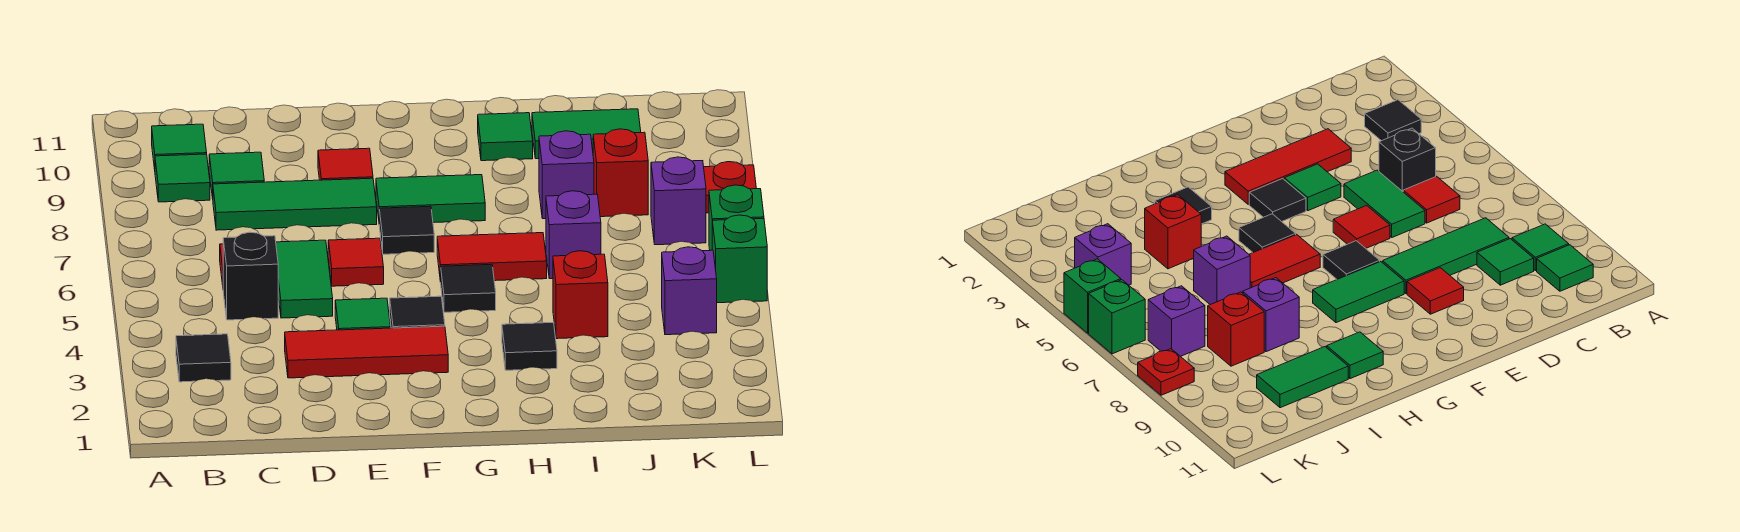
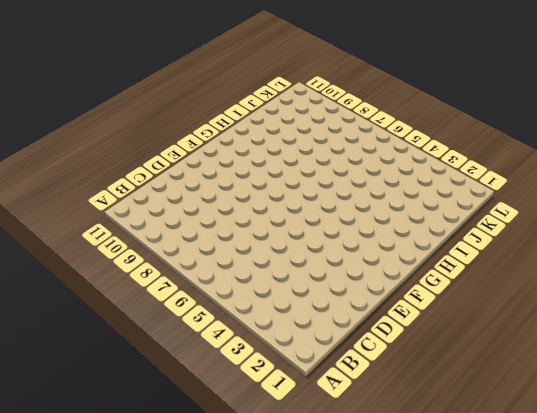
none -> black 1x1 tile [176,334,231,382]
none -> green 1x1 tile [155,154,210,202]
none -> green 1x1 tile [152,124,207,169]

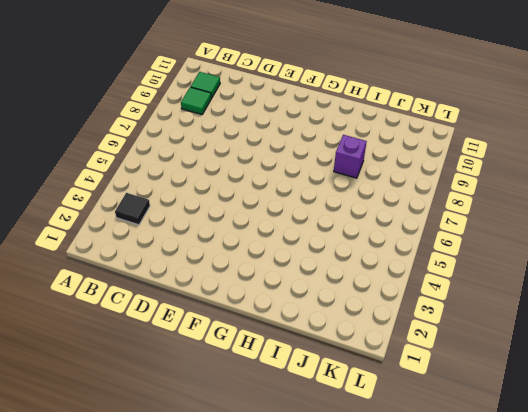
none -> black 1x1 brick [223,232,278,320]
none -> red 1x1 tile [1403,176,1460,223]
none -> green 1x3 tile [213,178,377,230]

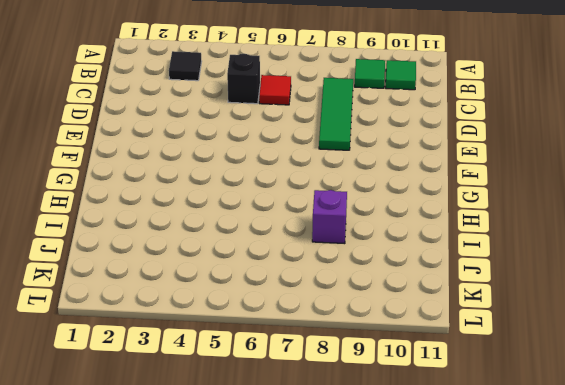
none -> green 1x1 tile [209,152,264,198]
none -> red 1x3 tile [285,326,448,378]
none -> green 1x2 tile [276,240,333,318]

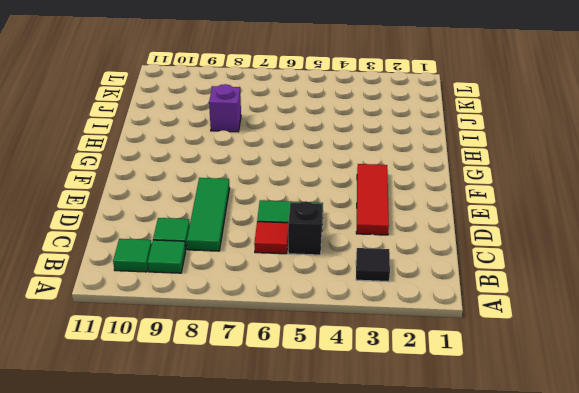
none -> green 1x1 tile [335,298,390,330]
none -> red 1x1 tile [328,238,384,286]
none -> red 1x1 tile [318,148,373,180]

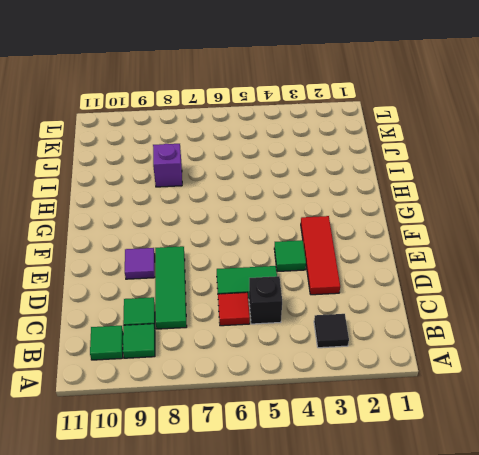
purple 1x1 tile [125,248,155,279] -> red 1x1 tile [318,148,373,180]
none -> red 1x1 tile [328,238,384,286]
none -> black 1x1 tile [390,296,445,328]
none -> black 1x1 tile [379,206,434,254]

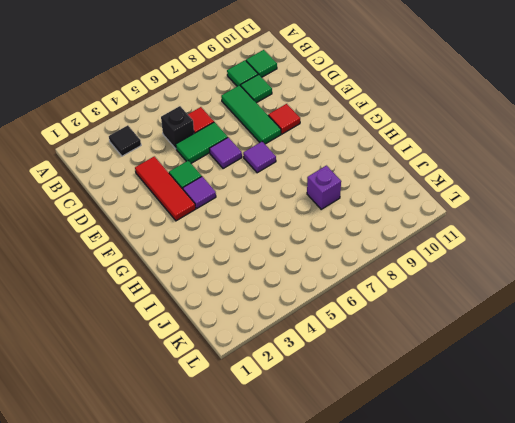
purple 1x1 tile [210,137,242,169] -> red 1x1 tile [328,238,384,286]
purple 1x1 tile [183,177,216,208] -> black 1x1 tile [390,296,445,328]
purple 1x1 tile [243,142,276,173] -> black 1x1 tile [379,206,434,254]
none -> green 1x2 tile [376,175,485,223]
none -> black 1x1 tile [441,264,496,312]
none -> red 1x2 tile [437,233,547,282]

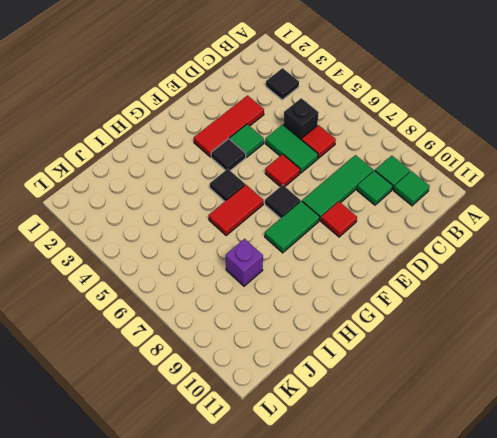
none -> black 1x1 tile [502,323,557,370]
none -> green 1x1 tile [478,113,533,161]
none -> red 1x1 brick [553,251,608,339]

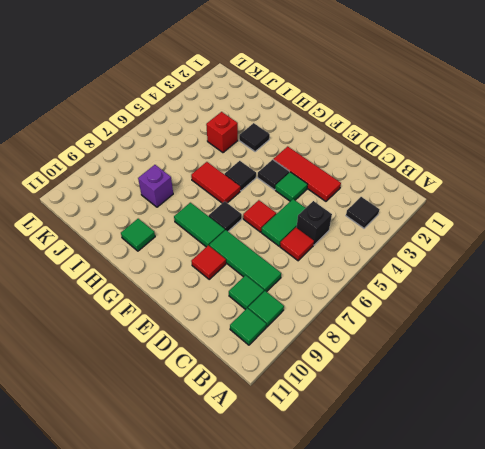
none -> purple 1x1 brick [546,191,601,279]
none -> green 1x2 tile [532,109,641,159]
none -> red 1x1 brick [593,129,648,217]

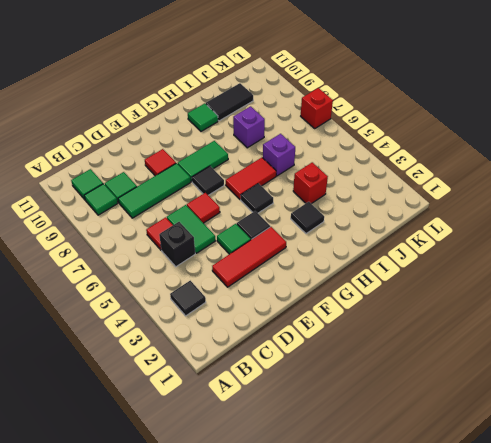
black 1x2 tile [206,83,253,121] -> green 1x2 tile [532,109,641,159]
red 1x1 brick [301,88,333,128] -> red 1x1 brick moved to [593,129,648,217]
none -> purple 1x1 brick [662,247,717,335]
none -> purple 1x1 brick [651,157,706,245]
none -> green 1x1 brick [712,215,767,303]

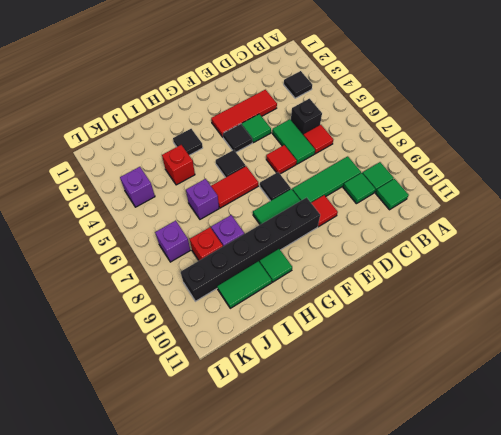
black 1x6 brick [181,197,320,301] -> none
none -> green 1x1 brick [712,215,767,303]
none -> green 1x1 brick [709,185,764,250]
none -> red 1x1 plate [704,162,756,213]

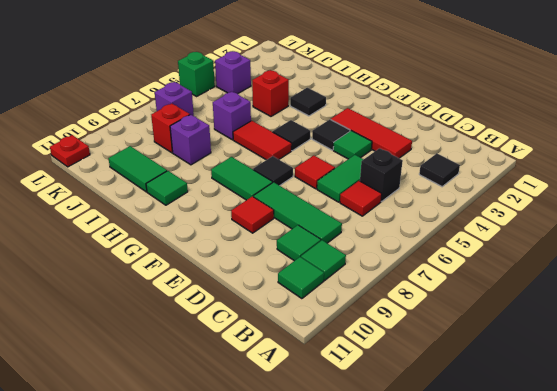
red 1x1 plate [50,135,90,167] -> red 1x1 plate moved to [704,162,756,213]
none -> green 1x1 brick [709,185,764,250]

